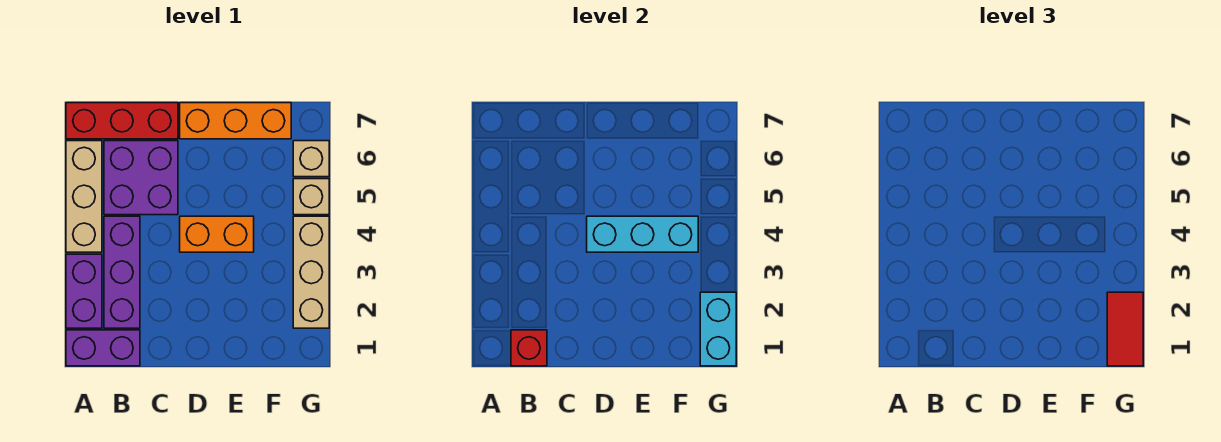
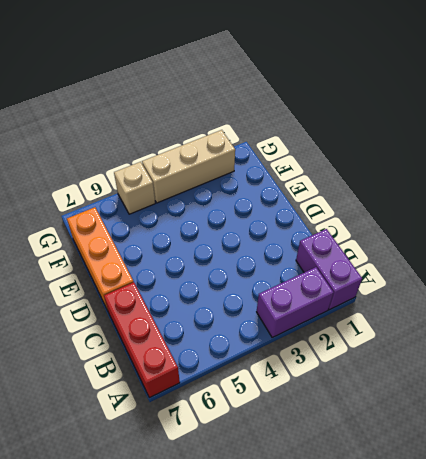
none -> tan 1x3 brick [66,141,102,252]
none -> purple 1x3 brick [104,216,140,328]
none -> purple 2x2 brick [104,141,178,215]

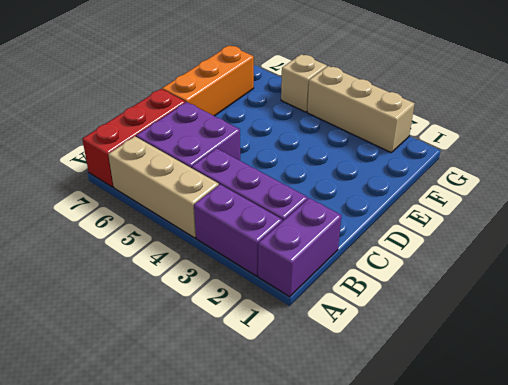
none -> orange 1x2 brick [180,216,254,252]
none -> tan 1x1 brick [293,141,329,177]
none -> red 1x1 brick [511,330,547,366]

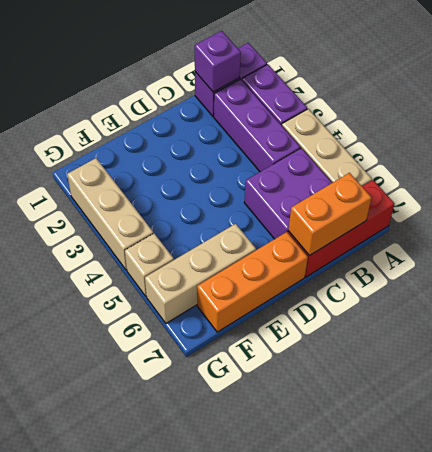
purple 1x1 brick [195,31,241,92] -> red 1x1 brick [511,330,547,366]
orange 1x2 brick [288,173,372,255] -> orange 1x2 brick moved to [180,216,254,252]
tan 1x3 brick [145,224,256,323] -> tan 1x1 brick [293,141,329,177]
none -> cyan 1x3 brick [587,216,698,252]
none -> cyan 1x2 brick [700,292,736,366]
none -> red 1x2 tile [1107,292,1143,366]

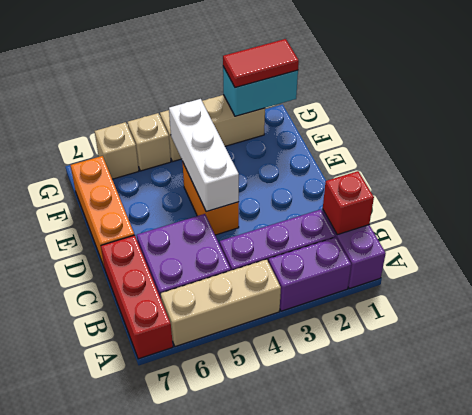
white 1x3 brick [169,99,239,212] -> cyan 1x3 brick [587,216,698,252]

